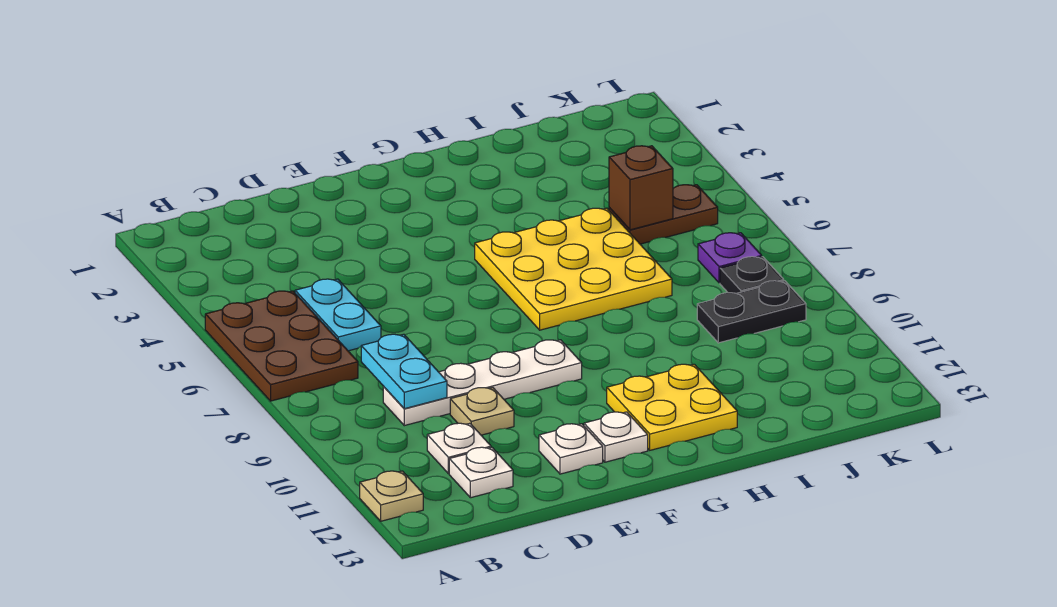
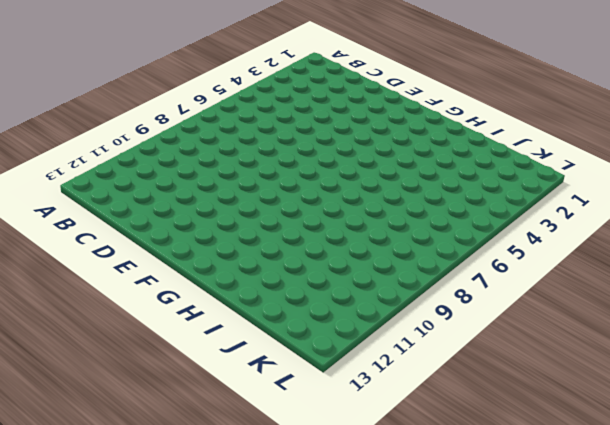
none -> brown 2x3 plate [205,291,358,401]
none -> tan 1x1 plate [360,471,423,521]
none -> cyan 1x2 plate [295,279,381,351]

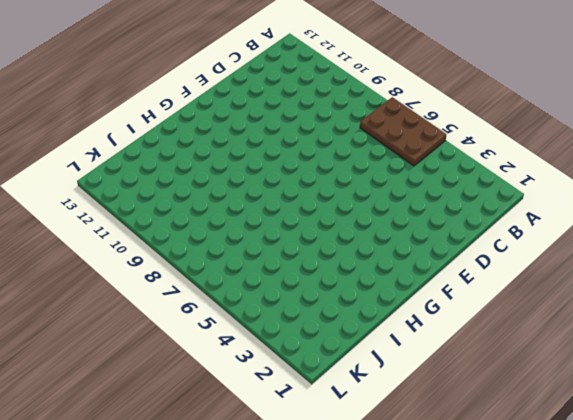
none -> tan 1x1 plate [360,471,423,521]
none -> cyan 1x2 plate [295,279,381,351]
none -> white 1x4 plate [383,340,582,426]

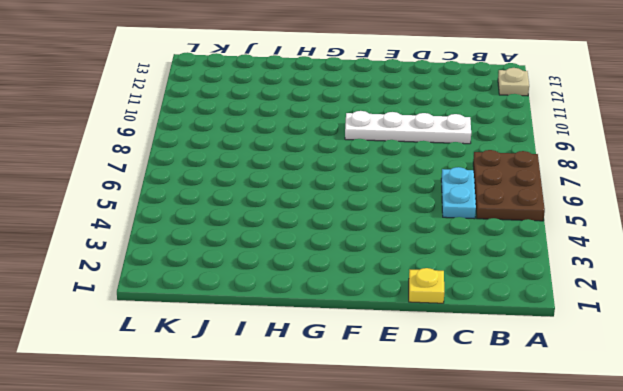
yellow 1x1 plate [409,268,444,303] -> none
none -> white 1x1 plate [427,423,491,474]
none -> white 1x1 plate [449,447,513,498]
none -> tan 1x1 plate [450,388,514,435]

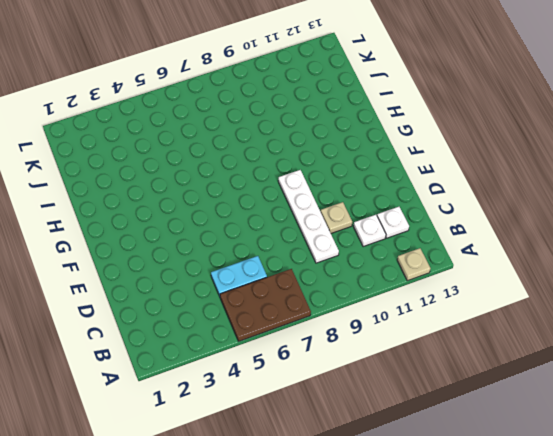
none -> white 1x1 plate [539,424,603,474]
none -> white 1x1 plate [584,412,648,462]
none -> yellow 3x3 plate [475,208,672,330]

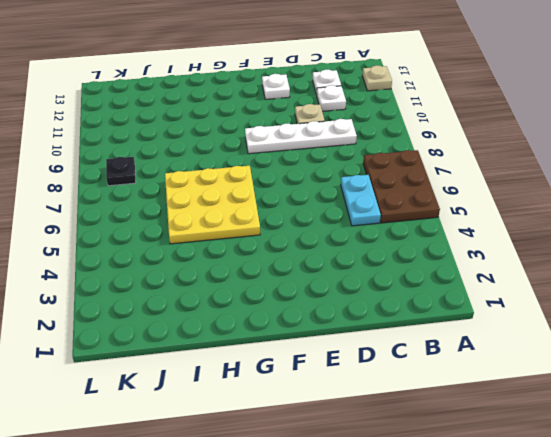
none -> white 1x1 plate [584,412,648,462]
none -> yellow 2x2 plate [607,364,737,450]
none -> brown 1x2 plate [609,185,718,244]

